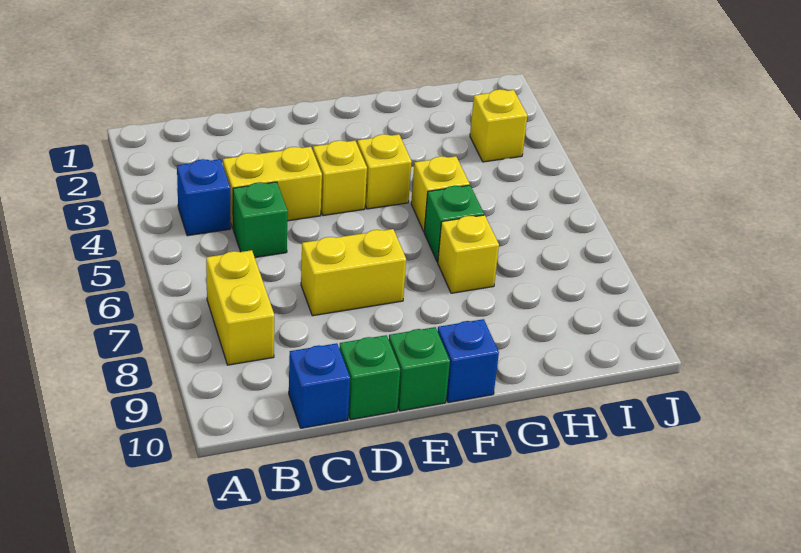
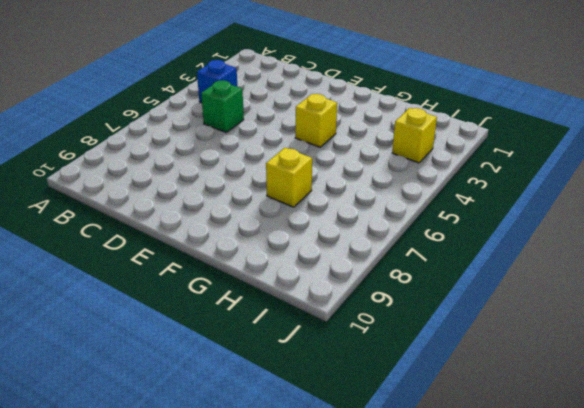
none -> yellow 1x2 brick [206,250,274,365]
none -> yellow 1x2 brick [223,147,322,228]
none -> blue 1x1 brick [289,343,350,428]

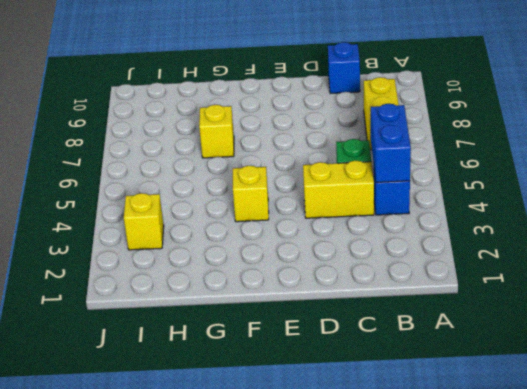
blue 1x2 brick [371,104,411,182] -> none
none -> yellow 1x2 brick [301,229,406,316]
none -> green 1x1 brick [339,335,400,420]
none -> yellow 1x1 brick [313,140,367,216]

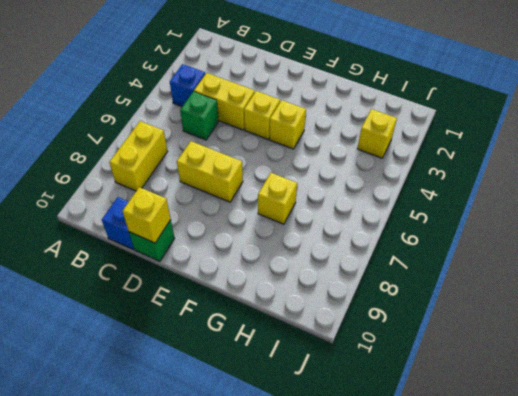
yellow 1x1 brick [122,187,171,243] -> yellow 1x1 brick moved to [411,156,470,231]
none -> green 1x1 brick [389,327,450,411]
none -> blue 1x1 brick [438,319,499,403]
none -> green 1x1 brick [424,185,484,262]

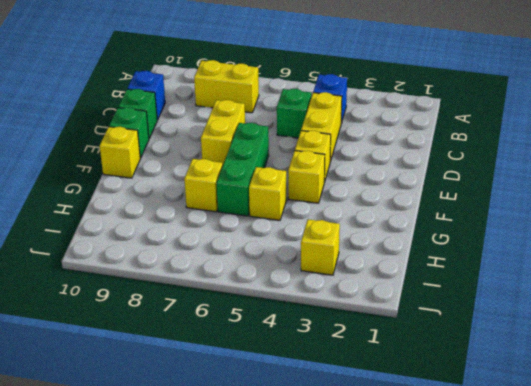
green 1x3 brick [217,123,269,216] -> green 1x1 brick [424,185,484,262]
yellow 1x1 brick [100,127,140,178] -> blue 1x1 brick [438,319,499,403]

